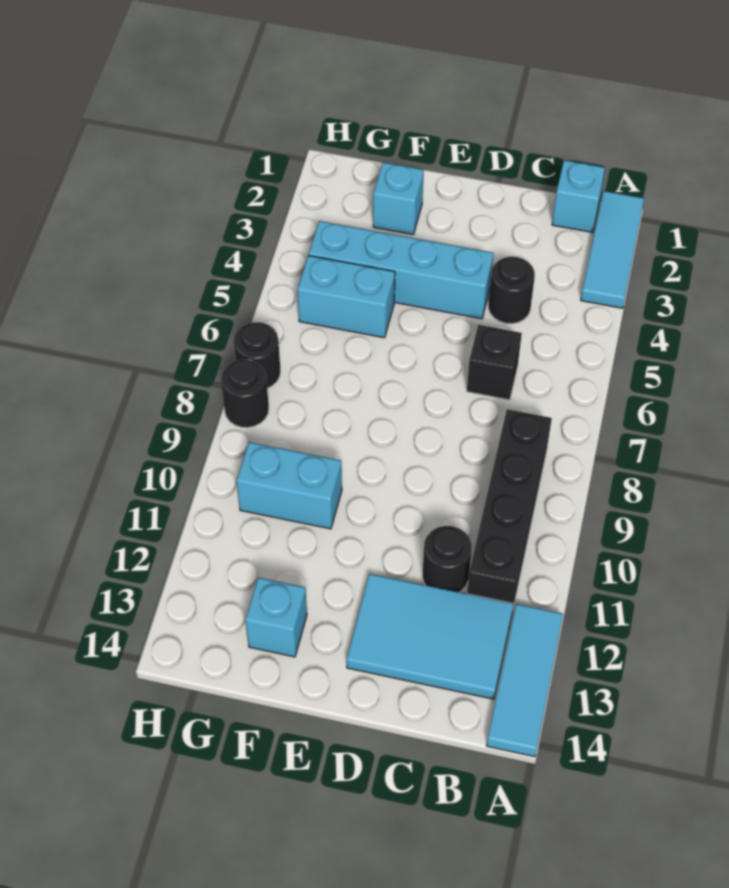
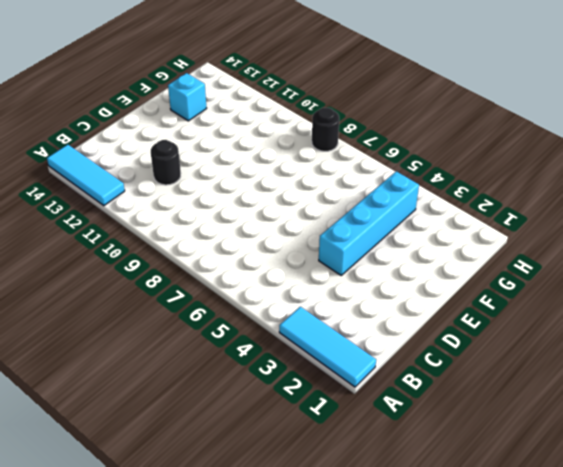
none -> cyan 1x1 brick [552,160,605,232]
none -> black 1x4 brick [467,409,552,606]
none -> cyan 2x3 tile [347,574,514,699]

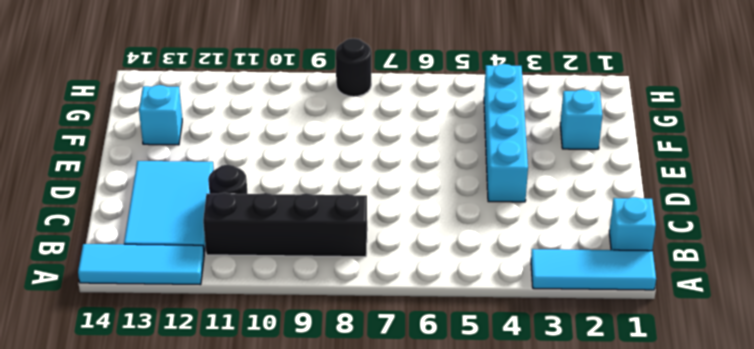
none -> black 1x1 round brick [488,257,535,324]
none -> black 1x1 brick [467,325,522,400]
none -> cyan 1x2 brick [298,255,395,338]

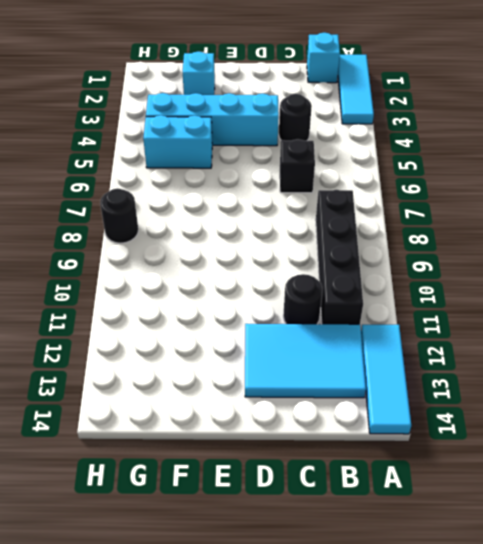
none -> cyan 1x2 brick [237,442,342,529]
none -> cyan 1x1 brick [246,578,307,657]
none -> black 1x1 round brick [234,322,280,388]

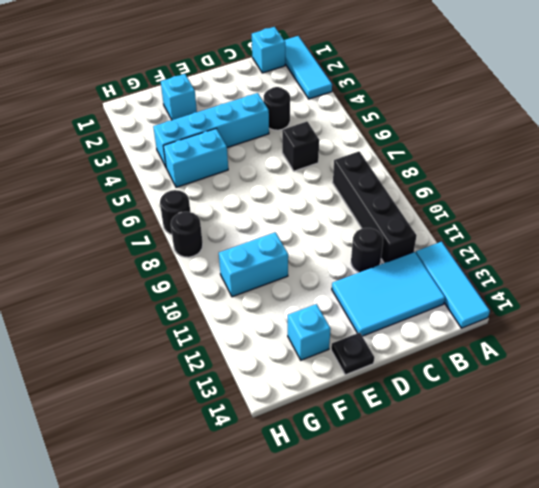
black 1x1 plate [331,332,374,375] -> none

